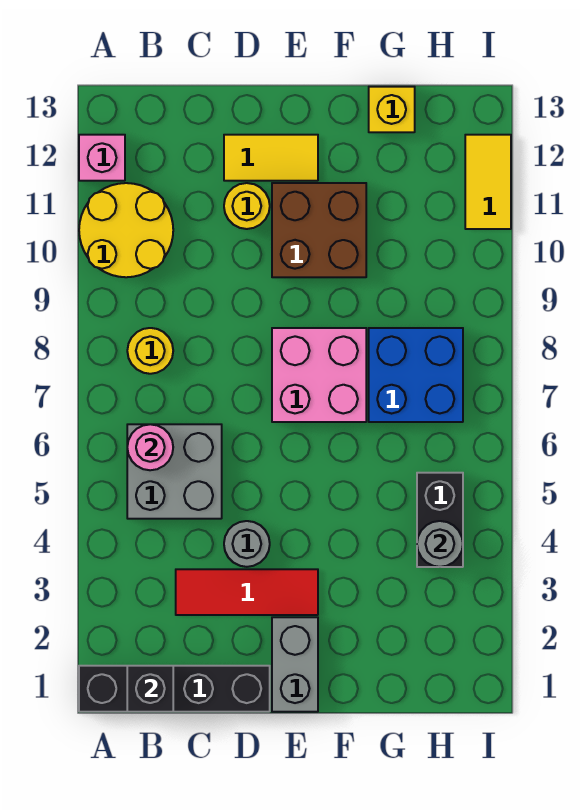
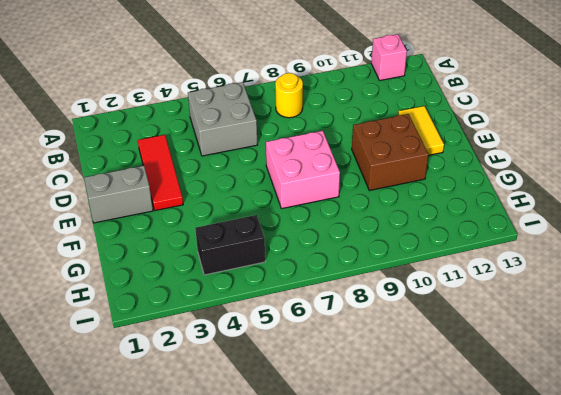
none -> black 1x4 brick [79,666,270,712]
none -> yellow 2x2 round brick [79,183,173,277]
none -> grey 1x1 round brick [224,521,270,567]

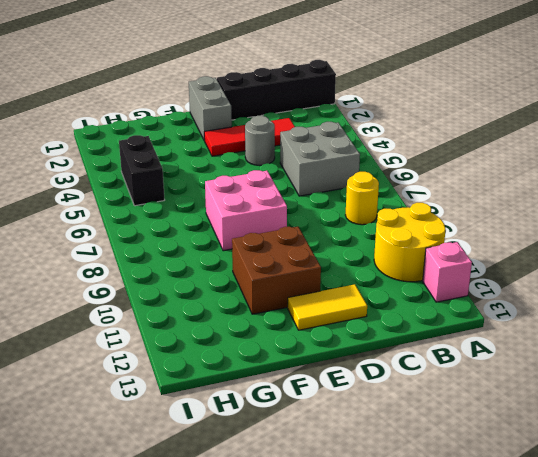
none -> yellow 1x1 round brick [224,183,270,229]
none -> blue 2x2 brick [369,328,463,422]
none -> yellow 1x1 brick [369,87,415,132]

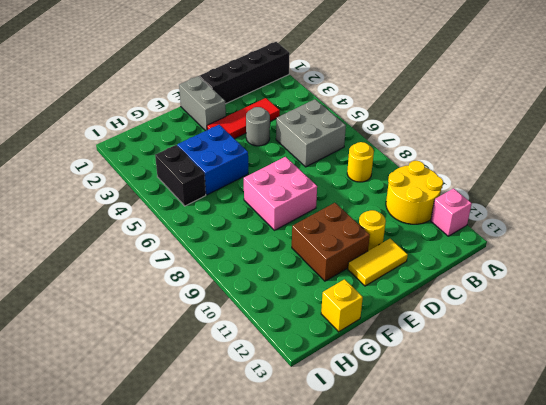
blue 2x2 brick [177,125,248,195] -> blue 2x2 brick moved to [369,328,463,422]
none -> yellow 1x2 tile [465,135,511,229]
none -> black 1x1 brick [127,666,173,712]
none -> pink 1x1 round brick [127,424,173,470]

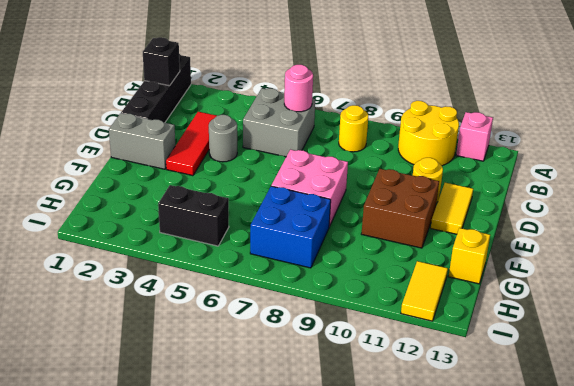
yellow 1x2 tile [401,261,448,321] -> yellow 1x2 tile turned to [465,135,511,229]
none -> grey 1x1 round brick [417,521,463,567]

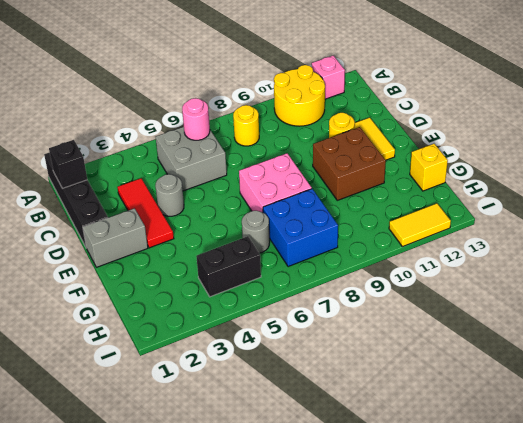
grey 1x1 round brick [242,211,270,253] -> grey 1x1 round brick moved to [417,521,463,567]

